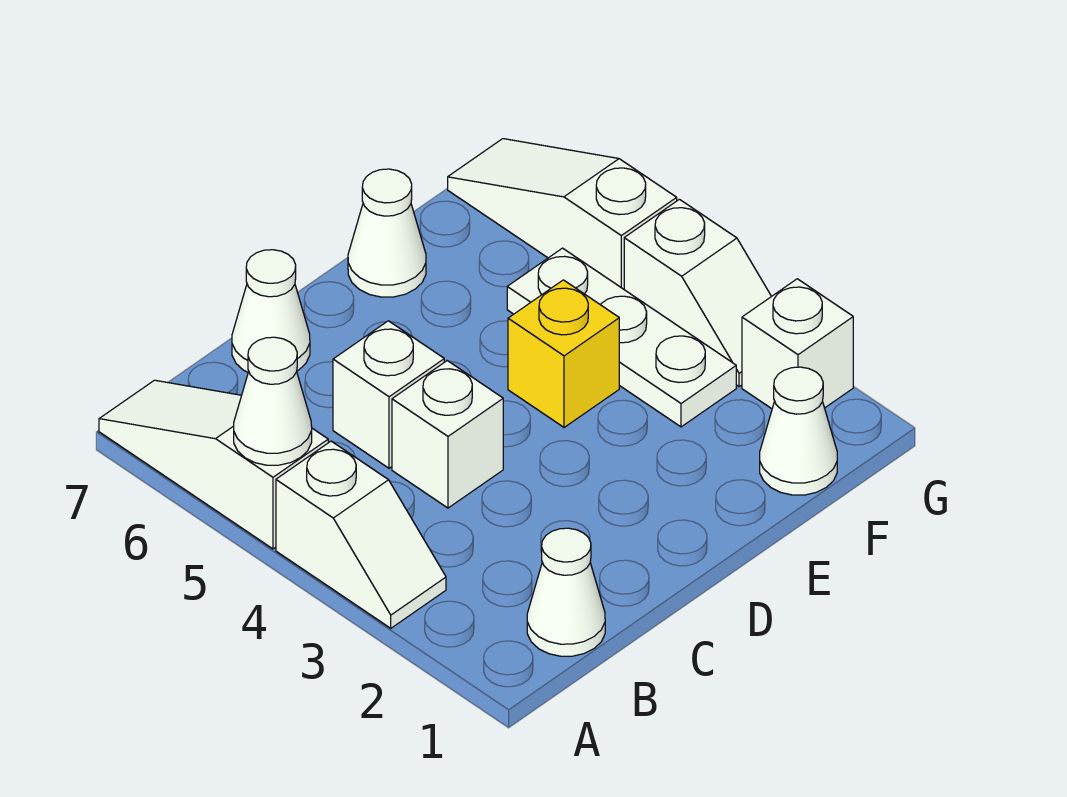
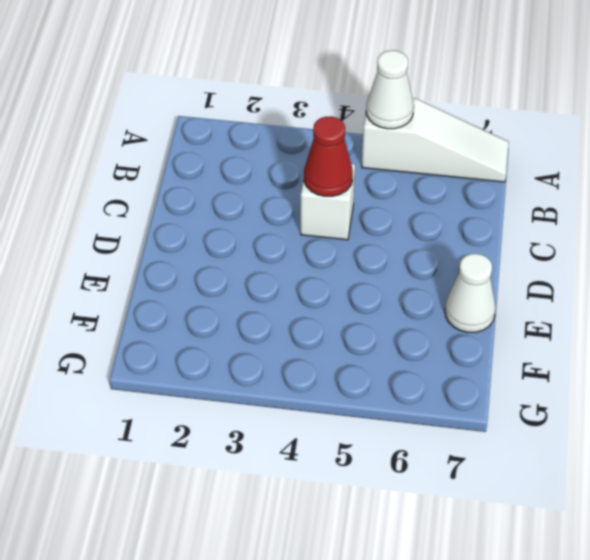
red 1x1 cone [304,116,353,196] -> none
none -> white 1x2 slope [276,441,446,628]
none -> white 1x1 cone [527,528,605,656]
none -> white 1x1 brick [333,321,444,468]

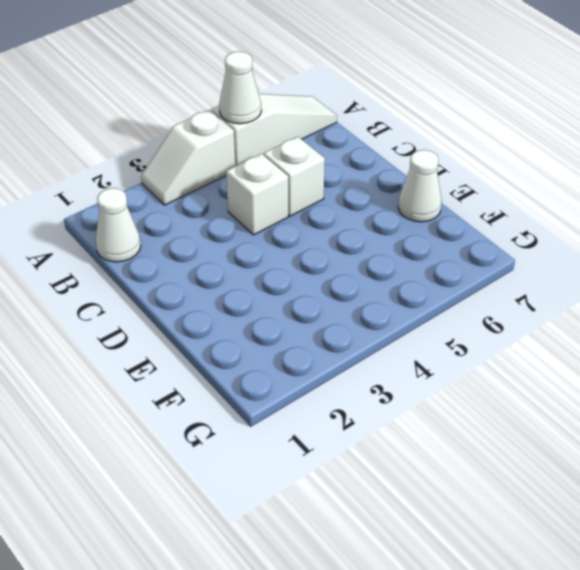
none -> white 1x1 cone [232,250,310,372]
none -> yellow 1x1 brick [508,280,619,427]
none -> white 1x1 cone [760,367,837,495]

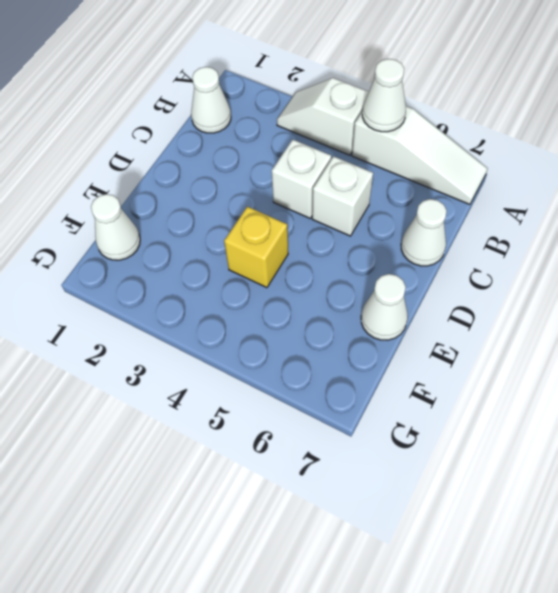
none -> white 1x3 plate [507,248,736,427]
none -> white 1x1 brick [742,279,853,409]
none -> white 1x2 slope [624,199,771,387]

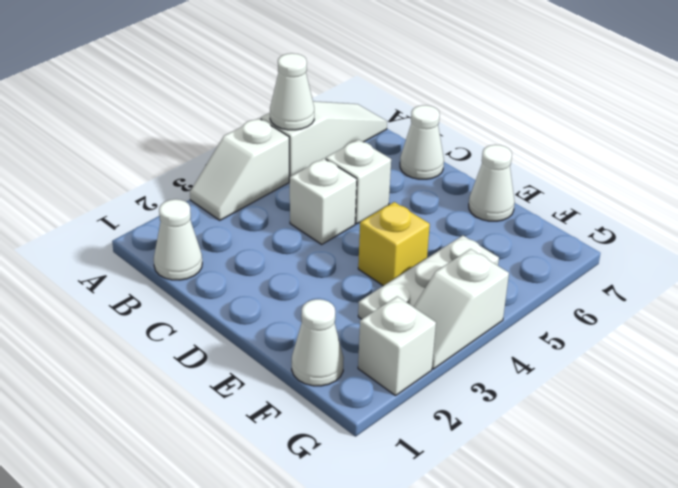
none -> white 1x3 slope [448,139,677,289]

